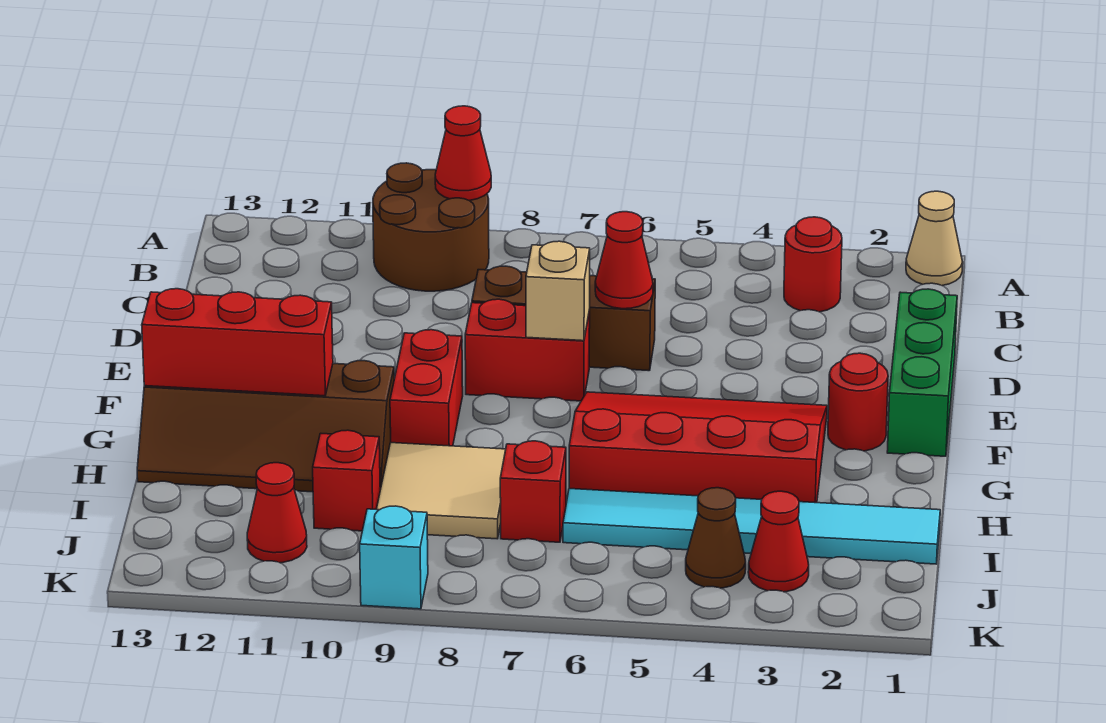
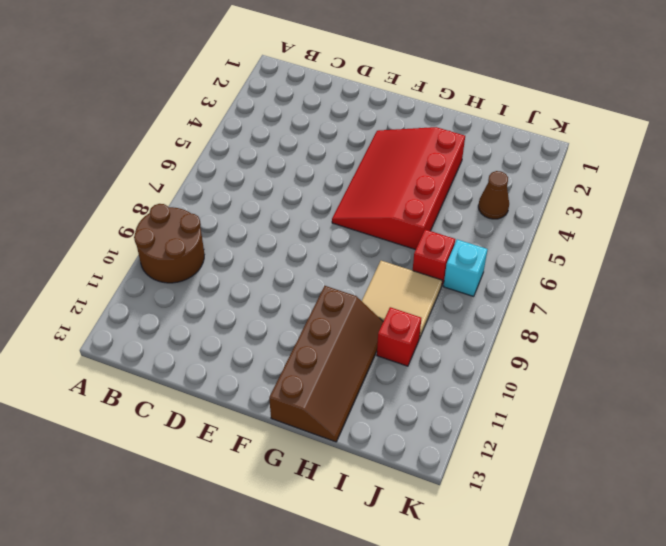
cyan 1x1 brick [443,240,488,296] -> cyan 1x1 brick moved to [360,506,428,609]
none -> tan 1x1 cone [906,191,963,286]
none -> red 1x1 round brick [784,217,842,312]
none -> green 1x3 brick [887,289,957,456]

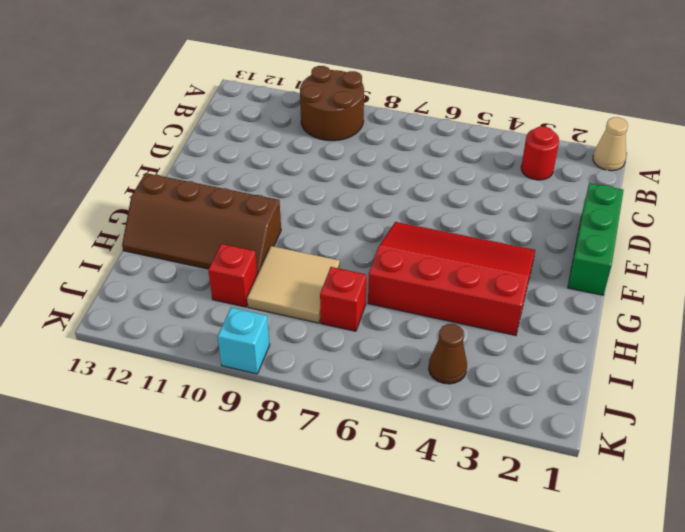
none -> brown 1x3 brick [472,266,655,371]
none -> red 1x2 brick [465,299,590,401]
none -> red 1x1 round brick [828,353,888,451]

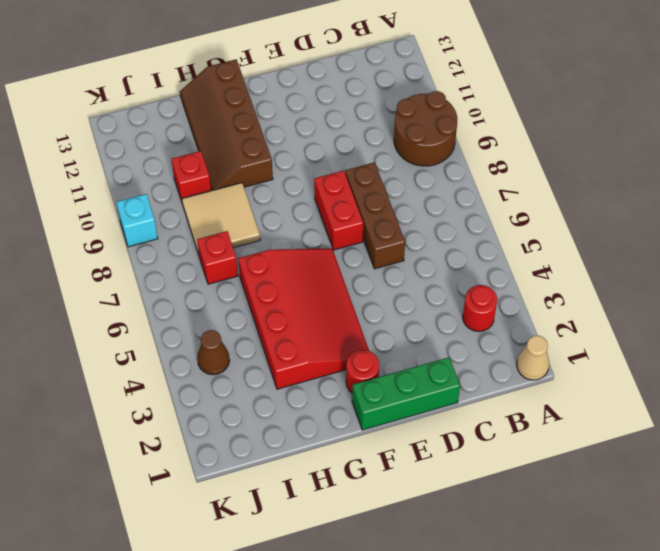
none -> red 1x2 brick [390,330,463,446]
none -> cyan 1x6 tile [563,489,940,564]
none -> red 1x1 cone [748,491,809,592]

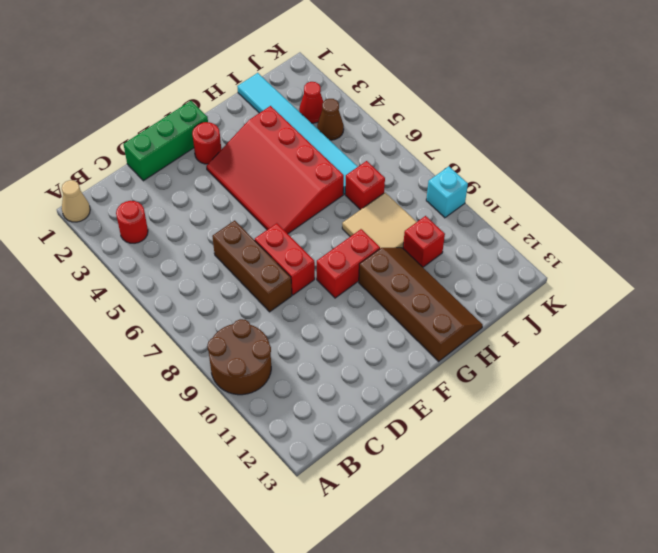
none -> red 1x1 cone [247,463,307,563]
none -> red 1x1 cone [435,106,491,201]
none -> red 1x1 cone [595,212,653,309]

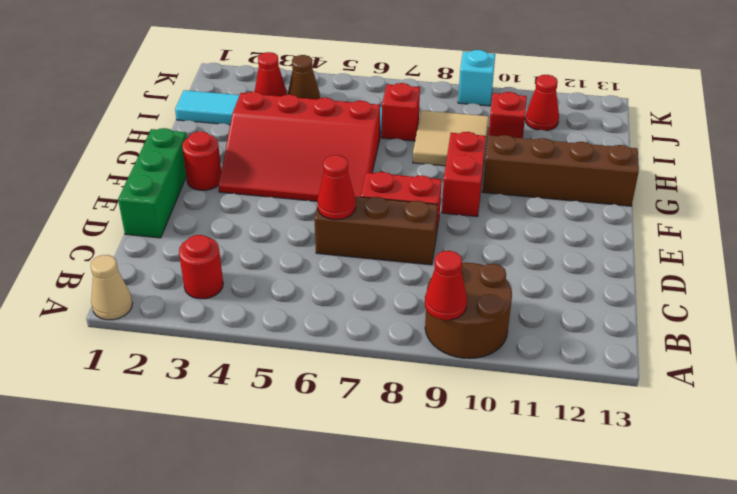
none -> tan 1x1 brick [526,241,590,341]
none -> red 1x3 brick [142,289,333,396]

